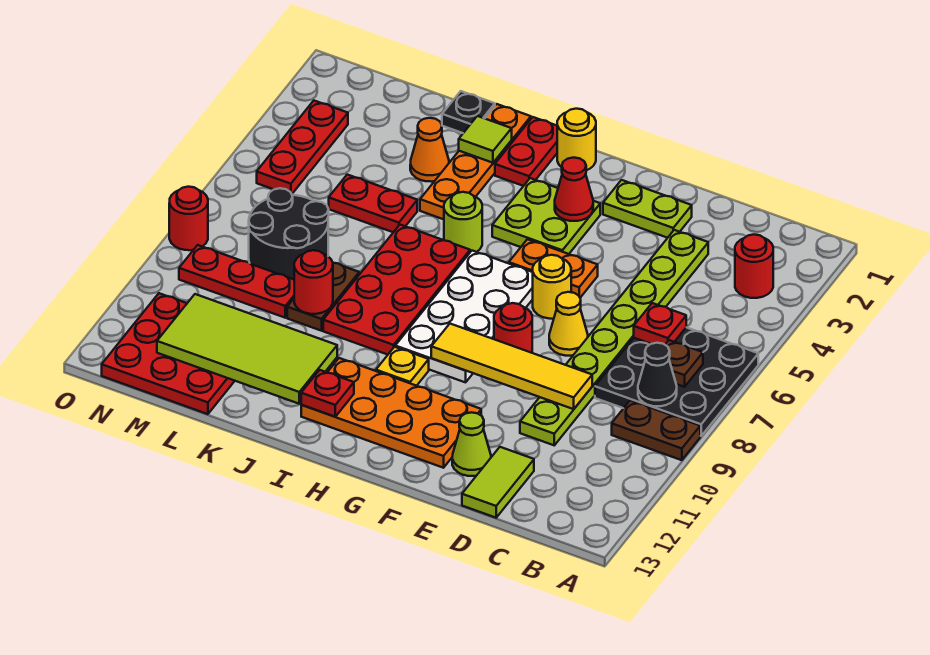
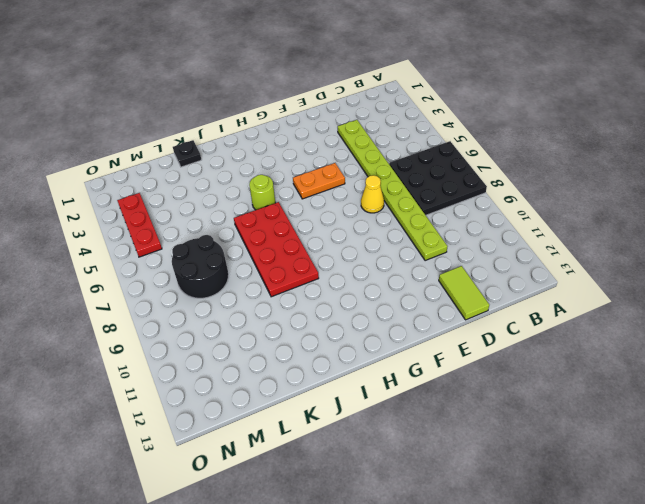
none -> brown 1x2 plate [612,401,700,460]
none -> red 1x1 round brick [735,234,773,298]
none -> lime 1x2 plate [603,180,692,238]
none -> lime 1x1 cone [452,412,491,476]

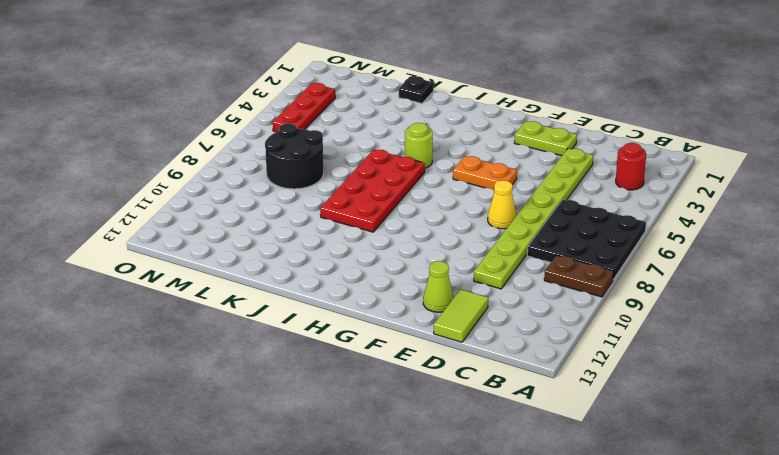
none -> yellow 1x1 round brick [533,255,571,319]
none -> red 1x1 round brick [494,303,532,353]
none -> orange 2x4 plate [301,358,481,468]
none -> lime 2x2 plate [492,178,600,254]

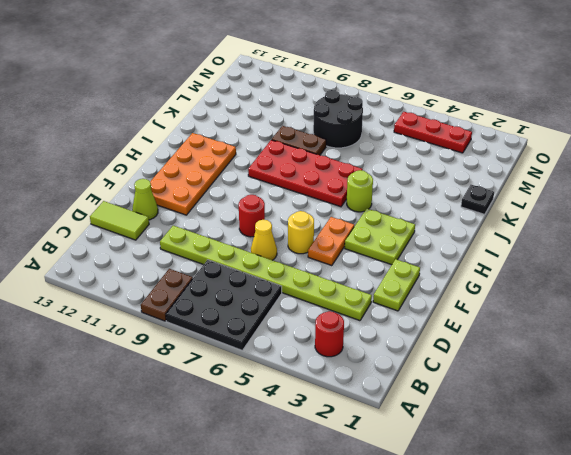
none -> white 2x4 plate [395,251,533,382]
none -> yellow 1x1 round brick [557,109,596,170]
none -> yellow 1x1 plate [376,347,429,386]
none -> red 1x2 plate [495,117,557,186]

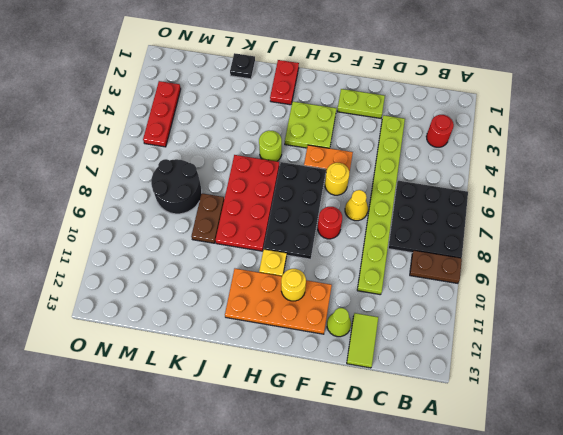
black 2x4 plate [264,162,326,259] -> white 2x4 plate [395,251,533,382]
yellow 1x1 round brick [281,269,306,301] -> yellow 1x1 round brick moved to [557,109,596,170]
none -> orange 1x4 plate [420,104,531,219]
none -> orange 1x1 cone [410,118,449,182]
none -> red 1x2 plate [329,175,417,232]
none -> red 1x3 plate [179,245,294,318]

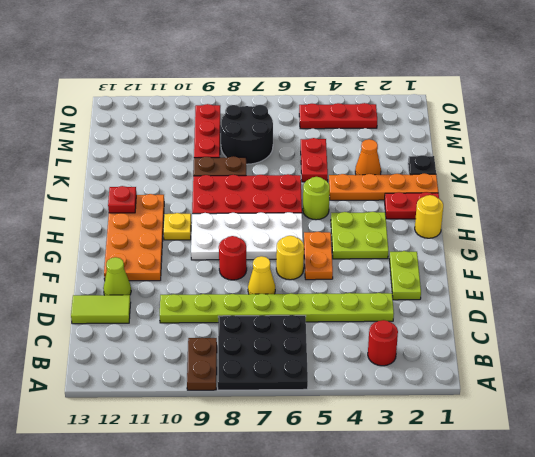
none -> red 3x3 plate [102,293,234,414]
none -> red 1x1 round brick [169,187,208,250]
none -> brown 1x1 plate [665,340,703,387]
none -> black 1x1 cone [638,343,677,406]

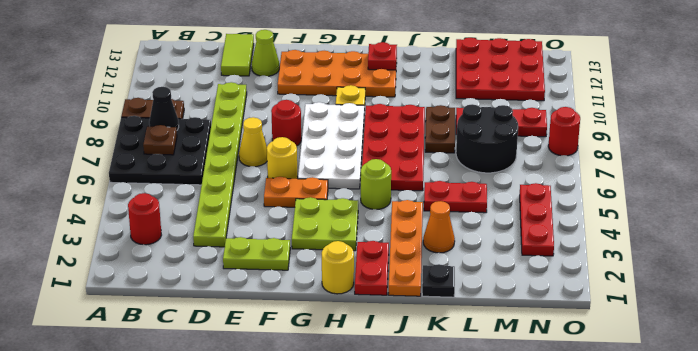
none -> red 1x1 plate [634,303,686,345]
none -> yellow 1x4 tile [431,324,592,409]
none -> red 1x1 cone [555,158,593,221]
none -> lime 1x1 tile [459,116,512,163]

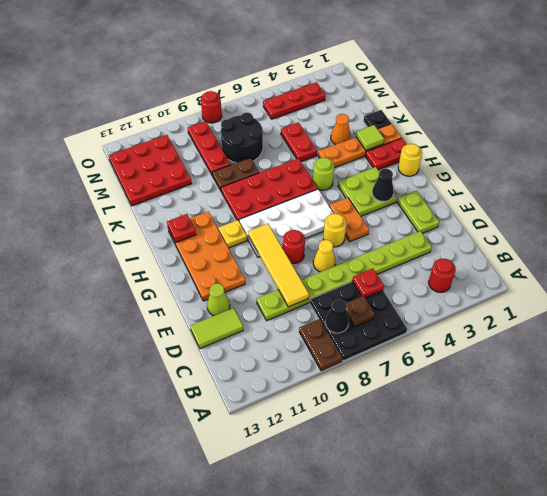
black 1x1 cone [372,169,394,201] -> red 1x1 cone [555,158,593,221]
none -> lime 2x4 tile [157,294,337,404]
none -> red 1x1 round brick [294,250,333,314]

